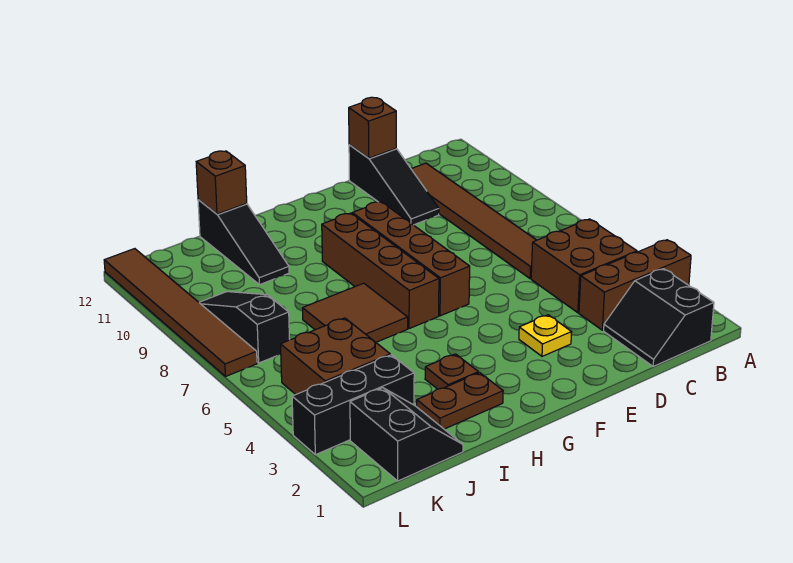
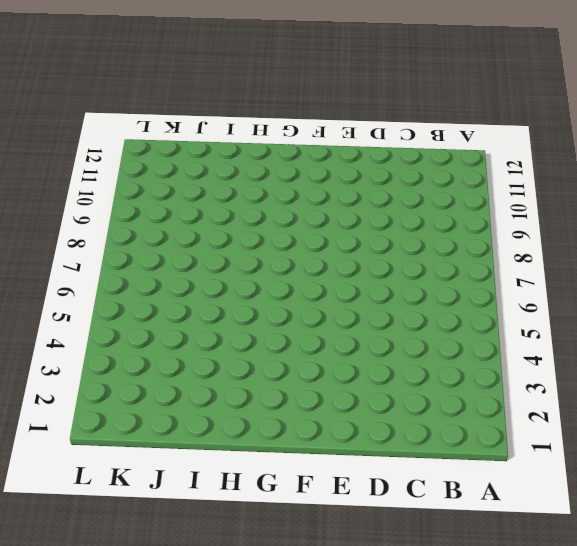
none -> brown 1x3 brick [579,240,691,330]
none -> black 2x2 slope [604,269,714,367]
none -> brown 2x2 brick [531,219,637,313]

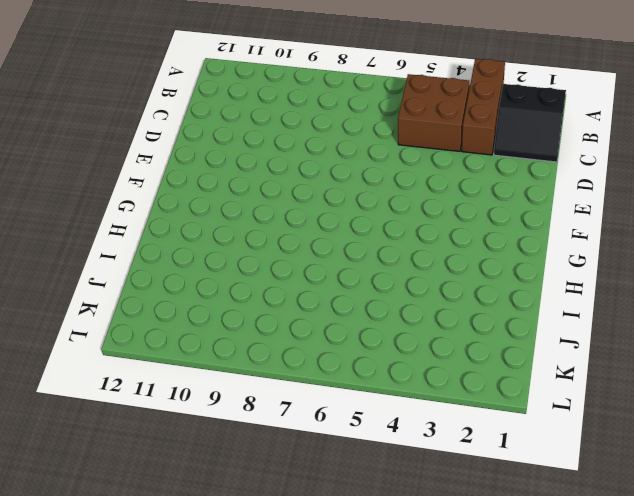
none -> brown 1x6 tile [411,163,536,279]
none -> black 1x3 slope [349,145,439,225]
none -> yellow 1x1 plate [519,315,572,356]

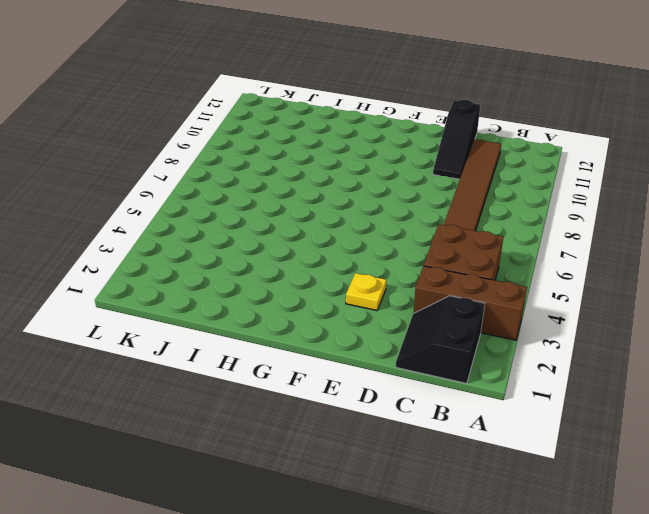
none -> brown 1x4 brick [352,202,470,316]
none -> brown 1x4 brick [322,213,439,329]
none -> brown 1x2 plate [417,373,503,429]

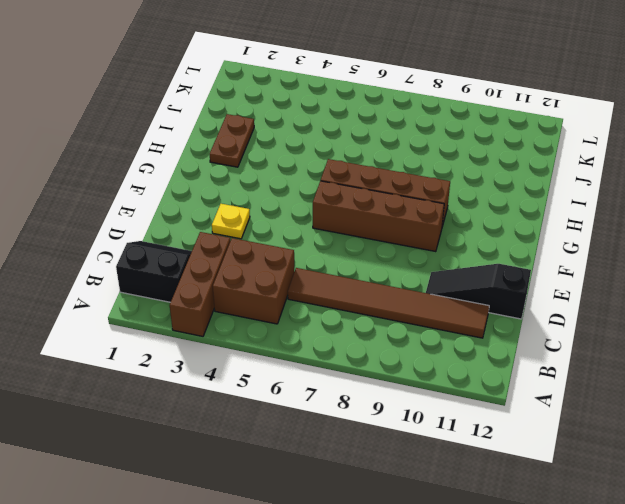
none -> brown 1x1 plate [425,354,479,389]
none -> brown 2x2 tile [302,283,408,342]
none -> black 1x3 slope [198,200,289,285]

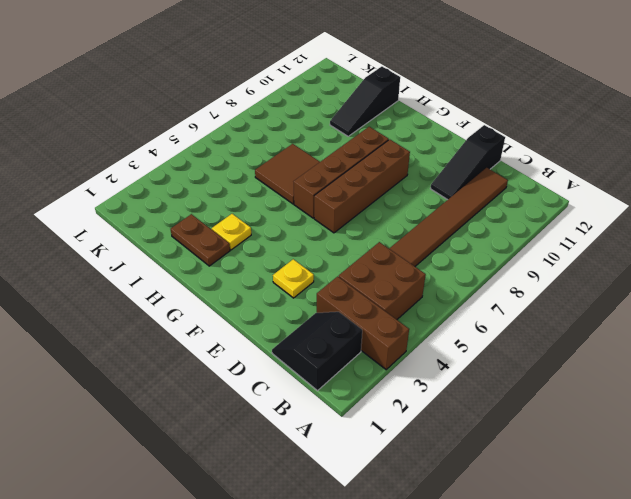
yellow 1x1 plate [212,214,251,250] -> brown 1x1 plate [425,354,479,389]
none -> black 2x2 slope [350,388,463,481]
none -> black 1x3 brick [292,355,414,455]
none -> brown 2x2 brick [281,318,390,394]

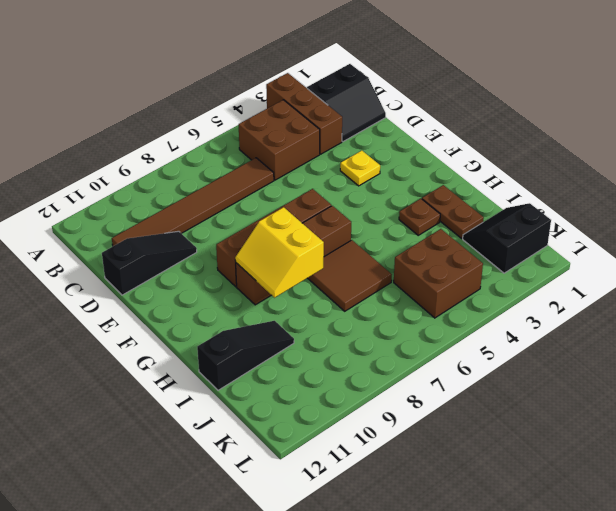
yellow 2x2 slope [235,207,324,298] -> none
none -> black 1x3 brick [292,355,414,455]
none -> black 1x3 slope [199,292,290,363]
none -> brown 1x6 tile [104,249,257,377]

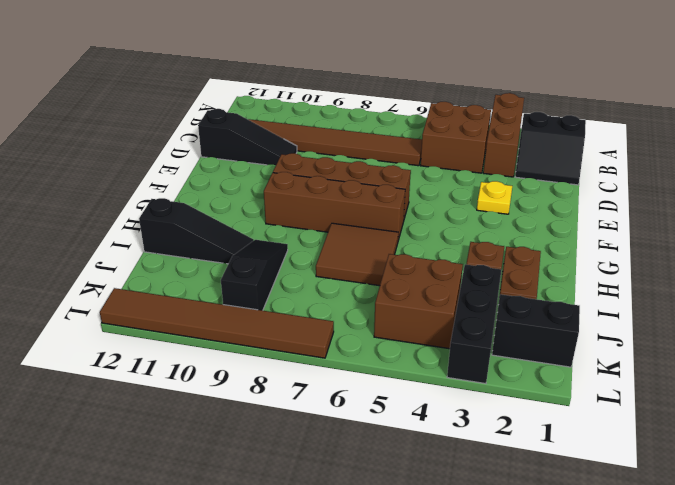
black 1x3 slope [221,240,288,311] -> black 1x3 slope turned to [199,292,290,363]
none -> brown 1x1 brick [349,97,396,158]
none -> brown 1x1 brick [196,151,247,214]

